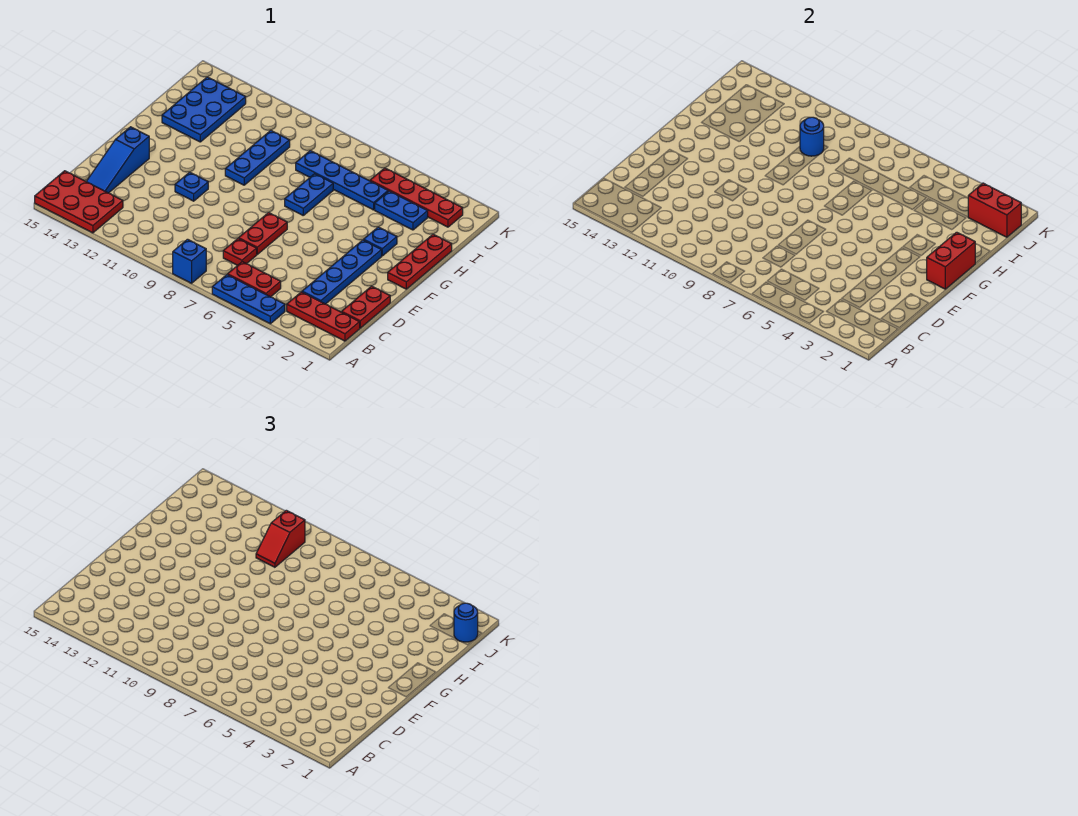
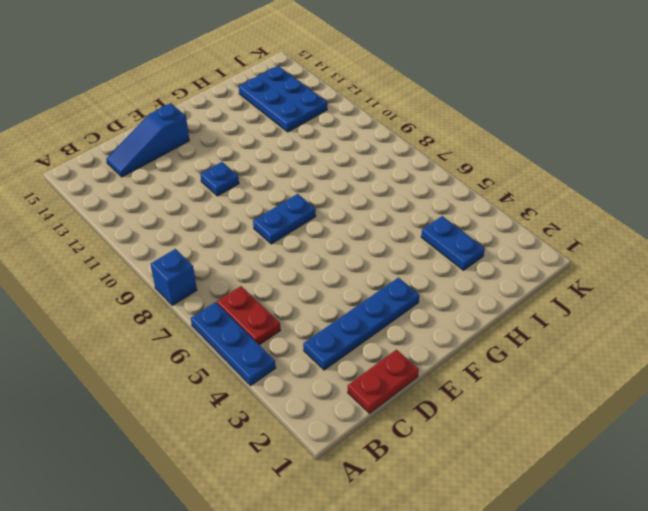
blue 1x2 plate [253,194,316,244] -> blue 1x2 plate moved to [285,174,333,215]
blue 2x3 plate [239,66,327,132] -> blue 2x3 plate turned to [162,77,246,142]
none -> red 2x3 plate [35,171,123,233]
none -> red 1x3 plate [287,292,360,341]
none -> red 1x1 plate [223,239,257,265]

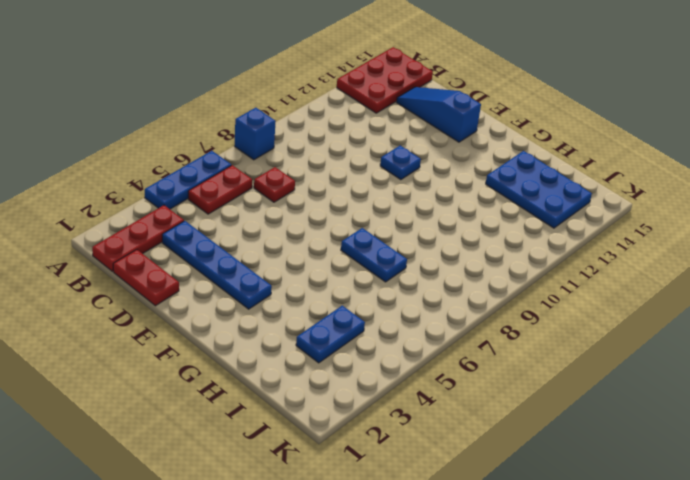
none -> red 1x2 plate [239,213,287,254]
none -> red 1x3 plate [388,234,452,289]
none -> blue 1x1 plate [364,227,397,256]

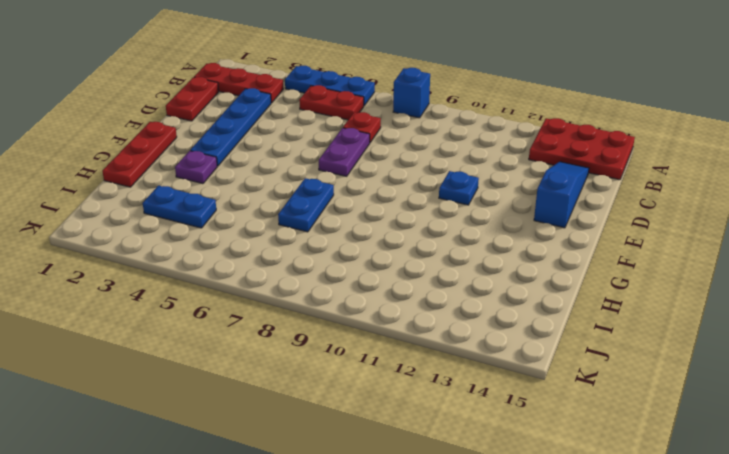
purple 1x2 plate [319,128,370,176] -> red 1x2 plate [239,213,287,254]
purple 1x1 plate [175,151,217,184] -> blue 1x1 plate [364,227,397,256]
none -> blue 1x3 plate [225,131,290,185]
none -> blue 2x3 plate [162,77,246,142]
none -> blue 1x4 plate [296,151,388,210]

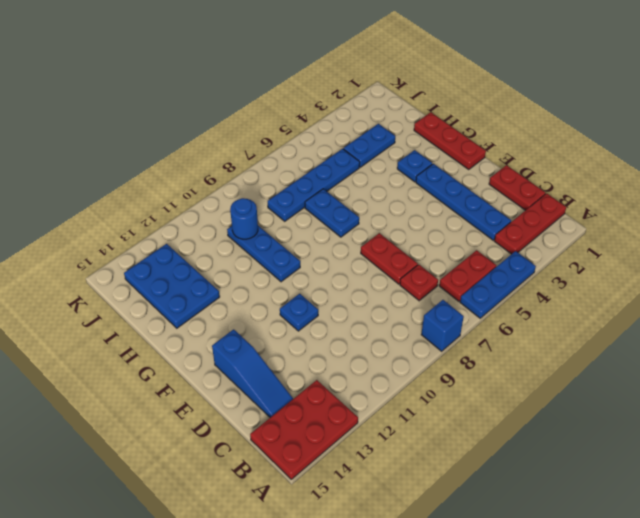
none -> red 1x4 plate [370,168,463,227]
none -> red 1x2 brick [927,232,975,289]
none -> red 1x2 brick [968,183,1021,237]

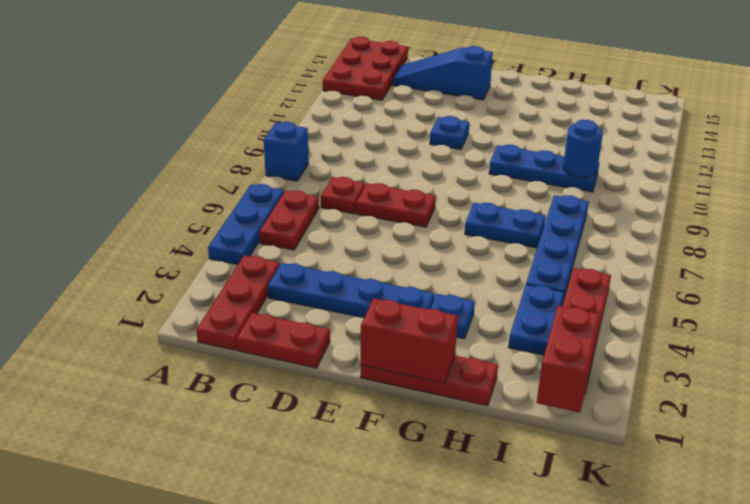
none -> blue 2x3 plate [162,77,246,142]
none -> red 1x2 slope [256,510,305,567]
none -> blue 1x1 round brick [454,603,478,642]

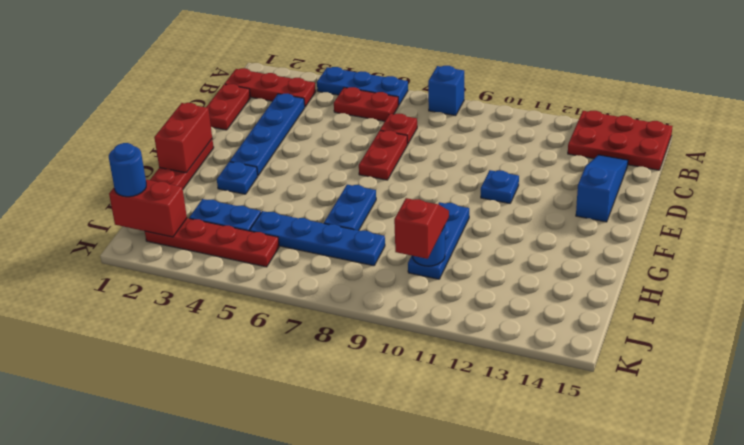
none -> blue 2x3 plate [162,77,246,142]

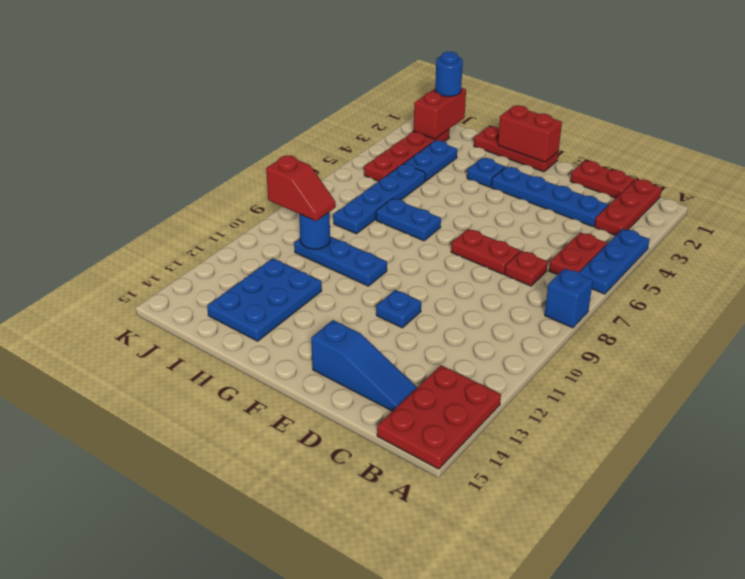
blue 2x3 plate [207,258,322,341] -> blue 2x3 plate turned to [162,77,246,142]

